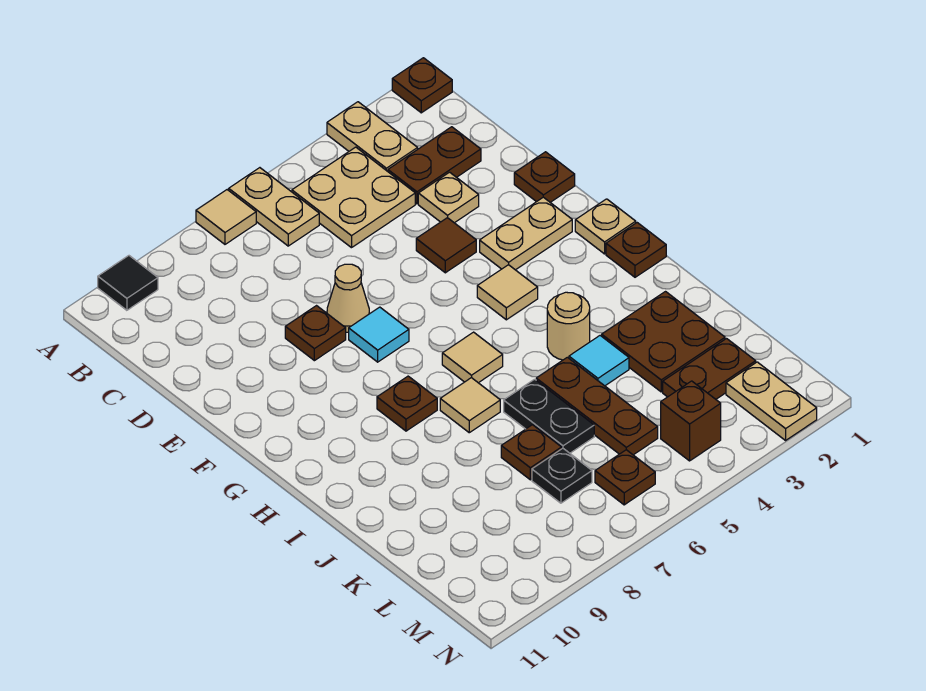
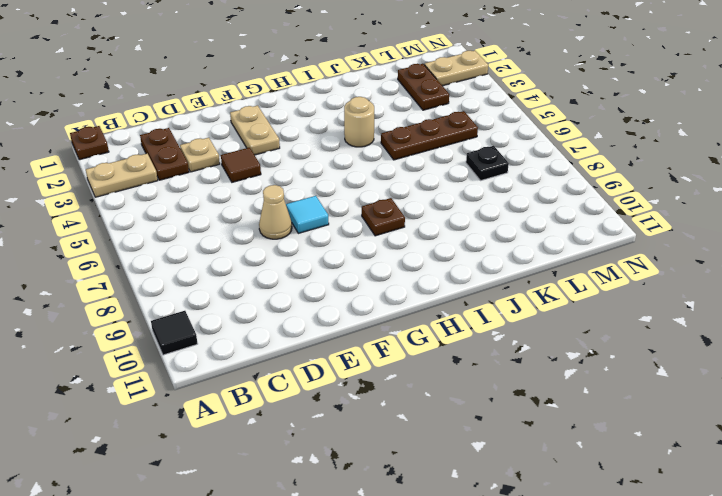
none -> tan 1x2 plate [229,168,319,246]
none -> tan 1x1 tile [196,190,256,244]
none -> tan 2x2 plate [292,147,415,248]
none -> brown 1x1 plate [514,152,575,202]

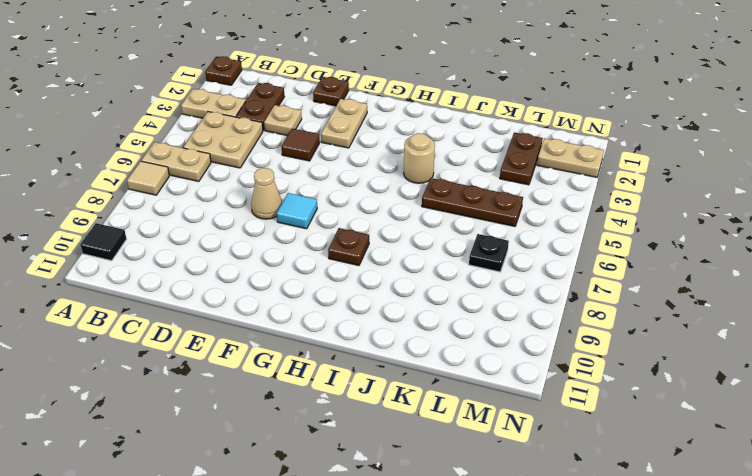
none -> brown 1x1 plate [285,306,346,361]
none -> tan 1x1 plate [575,199,636,254]
none -> tan 1x1 tile [477,265,538,320]
none -> brown 1x1 plate [606,223,666,277]

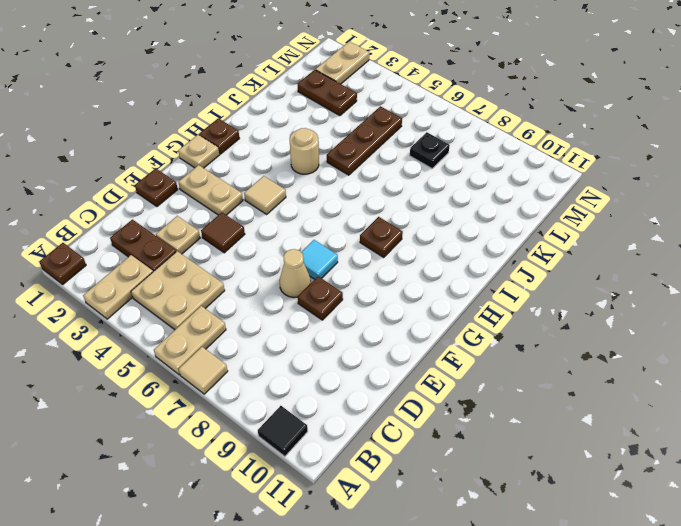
none -> tan 1x1 tile [442,332,503,383]
none -> tan 1x1 tile [440,378,500,433]
none -> brown 2x2 plate [602,292,725,392]
none -> cyan 1x1 tile [569,336,629,386]

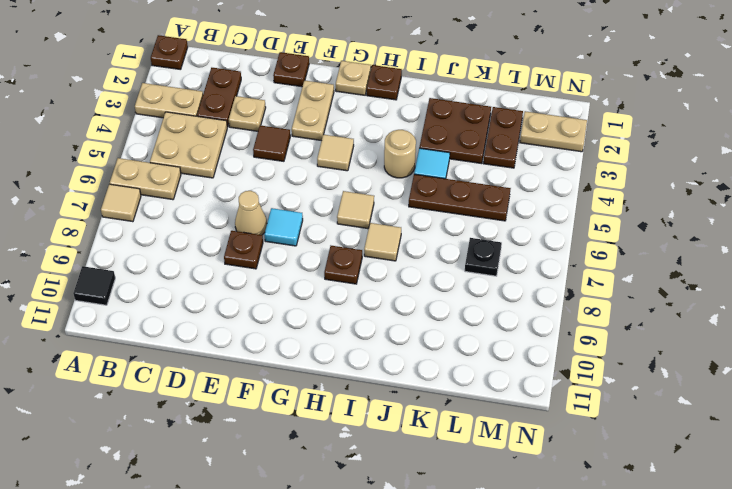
none -> black 1x2 plate [504,379,594,453]
none -> brown 1x1 plate [501,425,562,480]
none -> brown 1x1 brick [661,381,721,461]
none -> brown 1x1 plate [595,450,655,505]

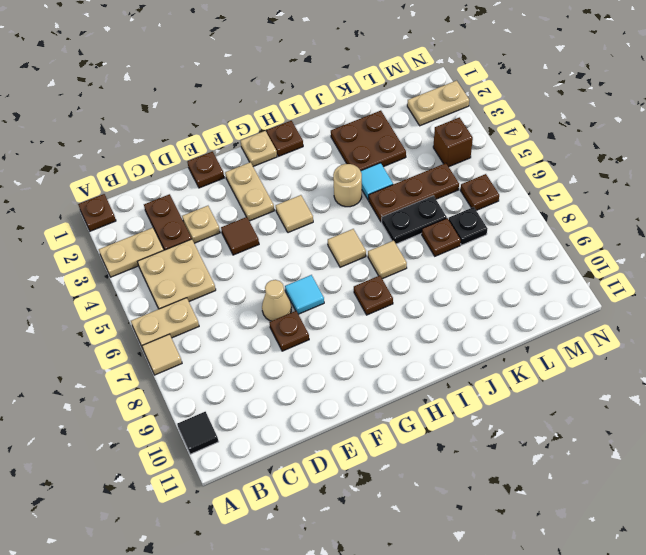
none -> brown 1x2 plate [663,339,756,399]

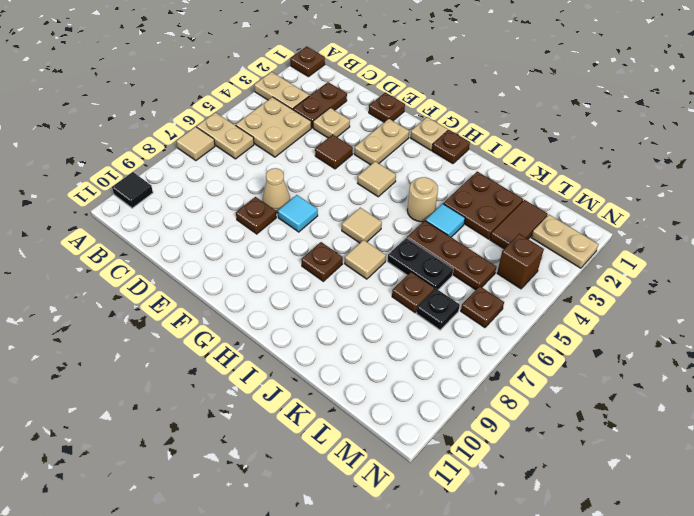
brown 1x2 tile [490,200,548,249] -> brown 1x2 plate [663,339,756,399]

